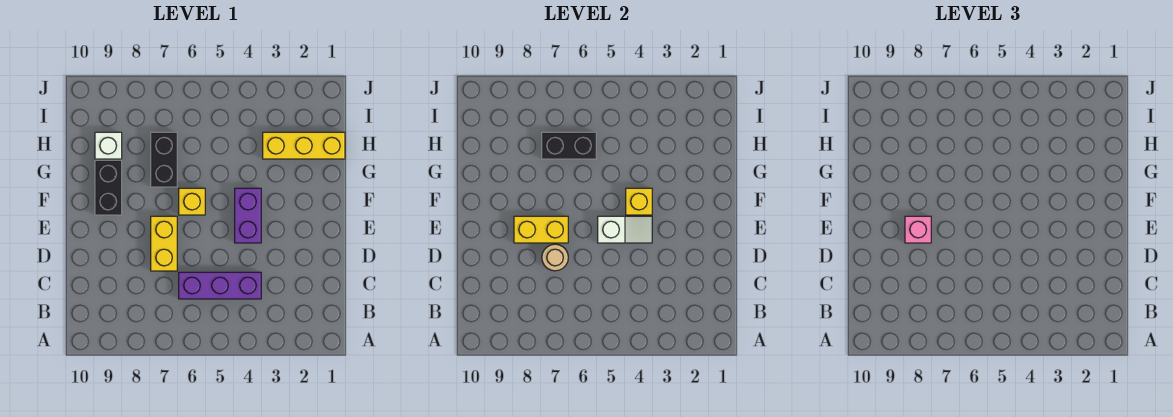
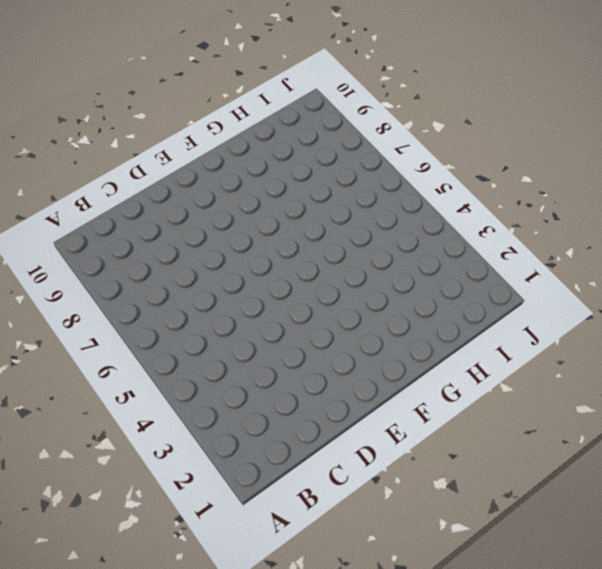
none -> purple 1x3 brick [179,272,261,299]
none -> yellow 1x2 brick [151,216,177,271]
none -> purple 1x2 brick [235,188,261,243]

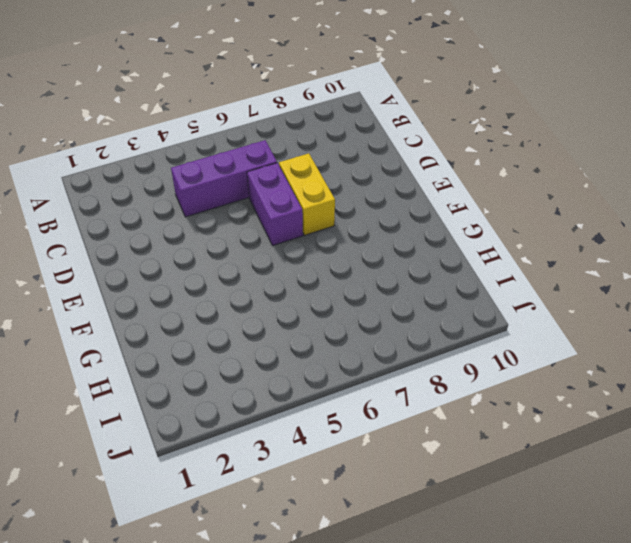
purple 1x2 brick [247,163,303,246] -> purple 1x2 brick moved to [235,188,261,243]
none -> yellow 1x1 brick [179,188,205,215]
none -> black 1x2 brick [95,160,122,215]
none -> black 1x2 brick [151,132,177,187]

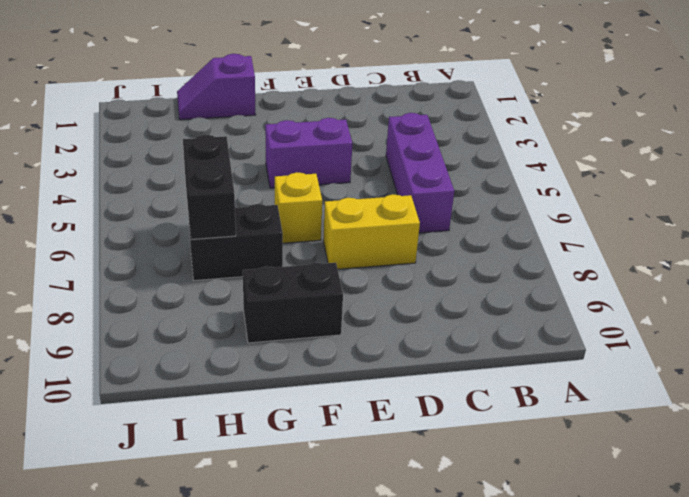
purple 1x2 slope [177,54,256,120] -> yellow 1x3 brick [263,132,345,159]
none -> white 1x1 brick [95,132,122,159]
none -> tan 1x1 round brick [542,244,568,271]
none -> white 1x2 slope [598,216,652,243]

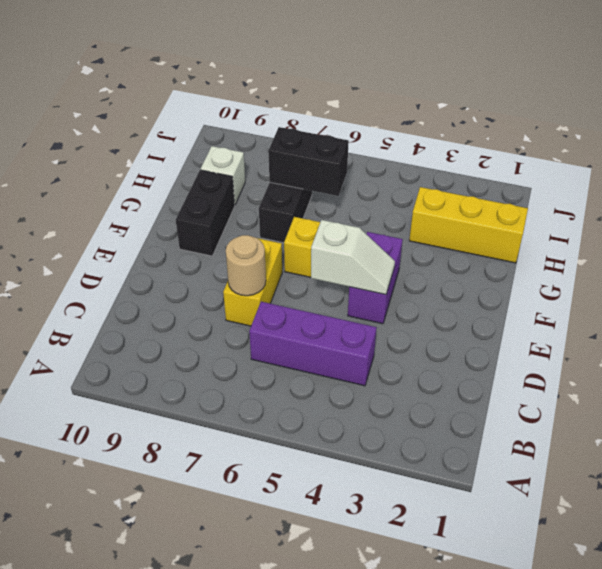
none -> yellow 1x2 brick [514,216,568,243]
none -> yellow 1x1 brick [626,188,652,215]
none -> pink 1x1 brick [905,216,931,243]

